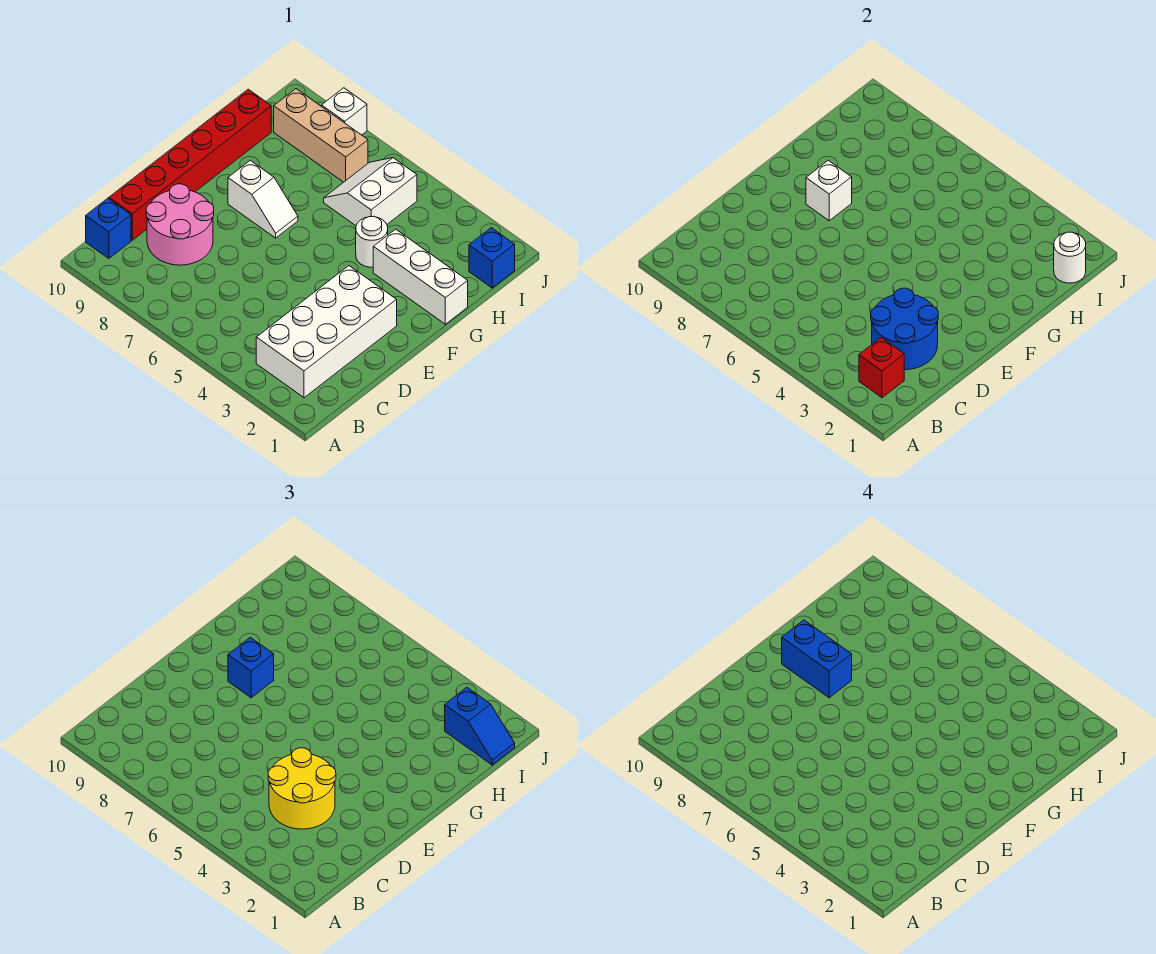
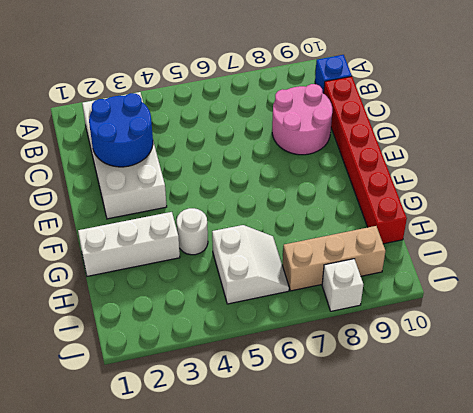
none -> white 1x2 slope [228,160,298,238]
none -> blue 1x1 brick [469,228,515,288]
none -> red 1x1 brick [859,337,904,398]

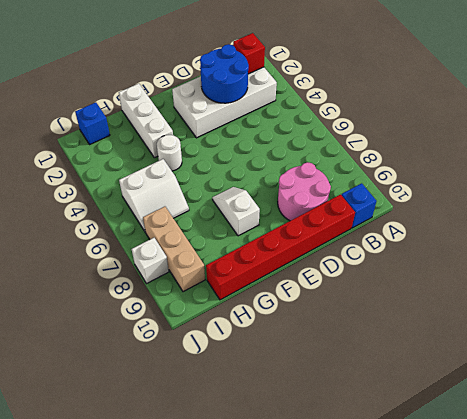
none -> white 1x1 brick [806,160,852,221]
none -> white 1x1 round brick [1054,232,1086,283]
none -> yellow 2x2 round brick [268,748,336,829]

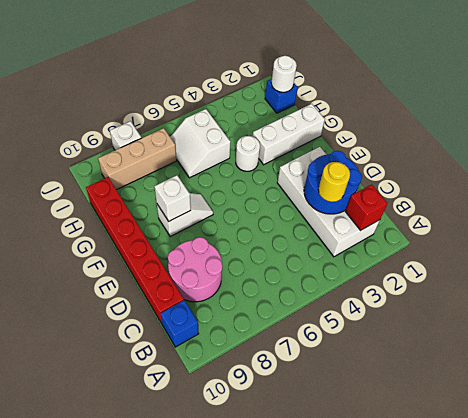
yellow 1x1 round brick [318,162,350,202] -> yellow 2x2 round brick [268,748,336,829]
none -> blue 1x1 brick [228,637,274,698]
none -> blue 1x2 slope [445,687,515,765]
none -> blue 1x2 brick [782,620,852,698]

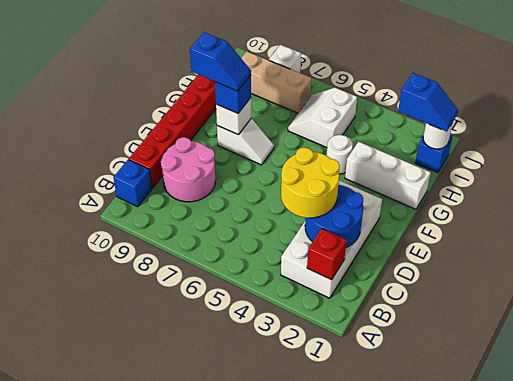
blue 1x2 slope [190,32,251,91] -> blue 1x2 brick [782,620,852,698]

